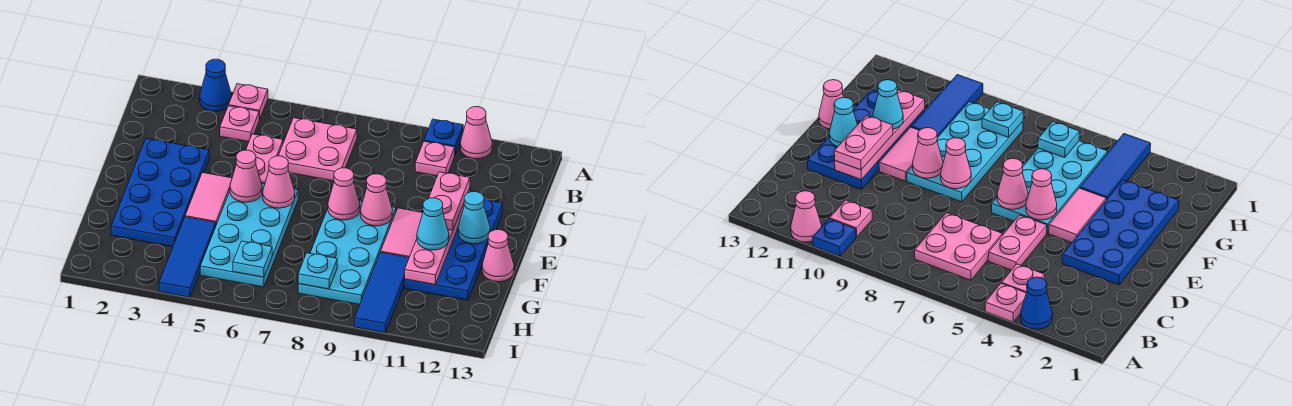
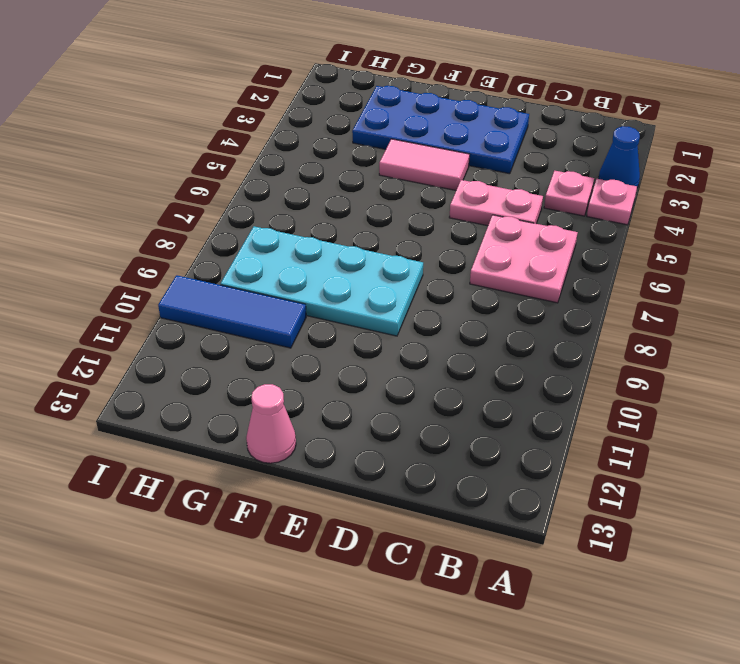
none -> blue 1x1 plate [424,119,463,155]
none -> pink 1x1 cone [460,107,492,159]
none -> pink 1x1 plate [415,141,455,176]

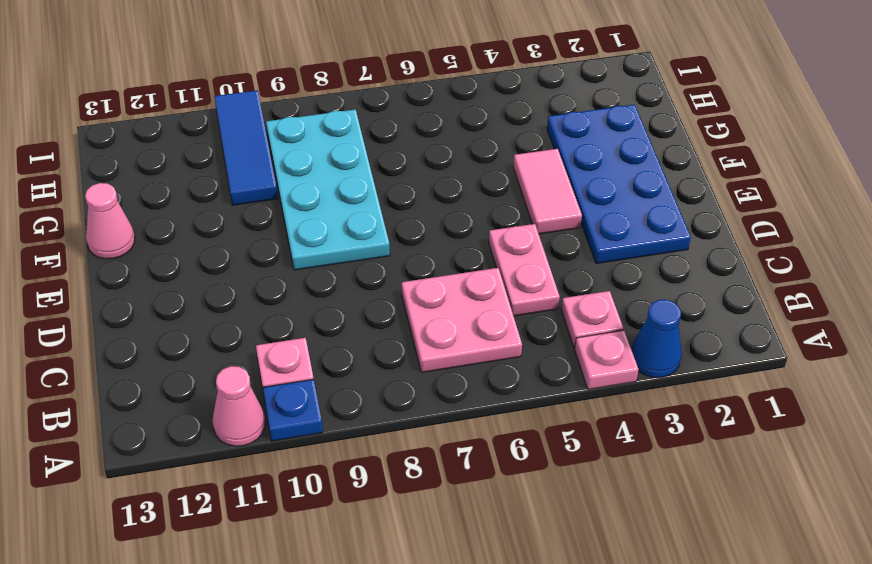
none -> blue 2x4 plate [405,199,503,300]
none -> cyan 2x4 plate [200,183,298,287]
none -> pink 1x2 tile [381,208,423,257]

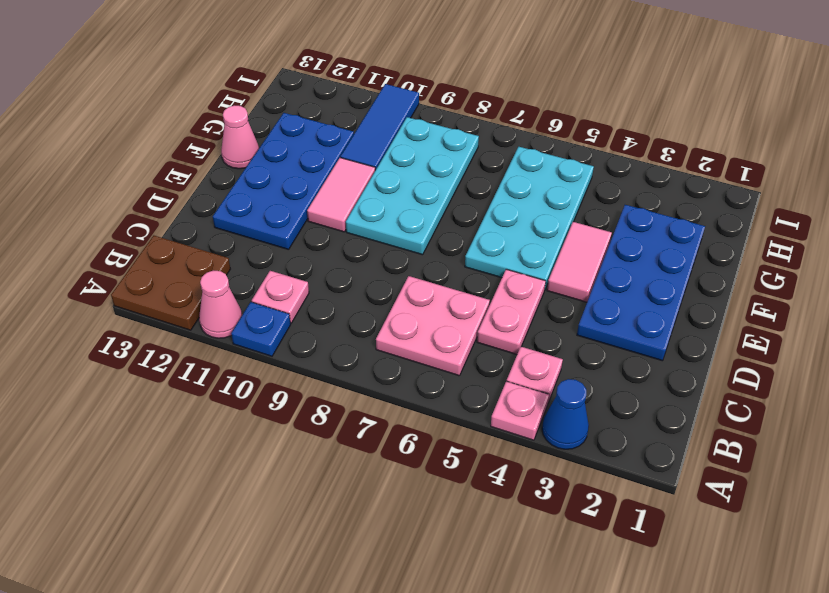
brown 2x2 plate [111,236,230,330] -> none
none -> blue 1x3 tile [159,217,216,297]
none -> pink 1x4 plate [405,188,470,285]
none -> pink 1x1 cone [230,150,262,202]

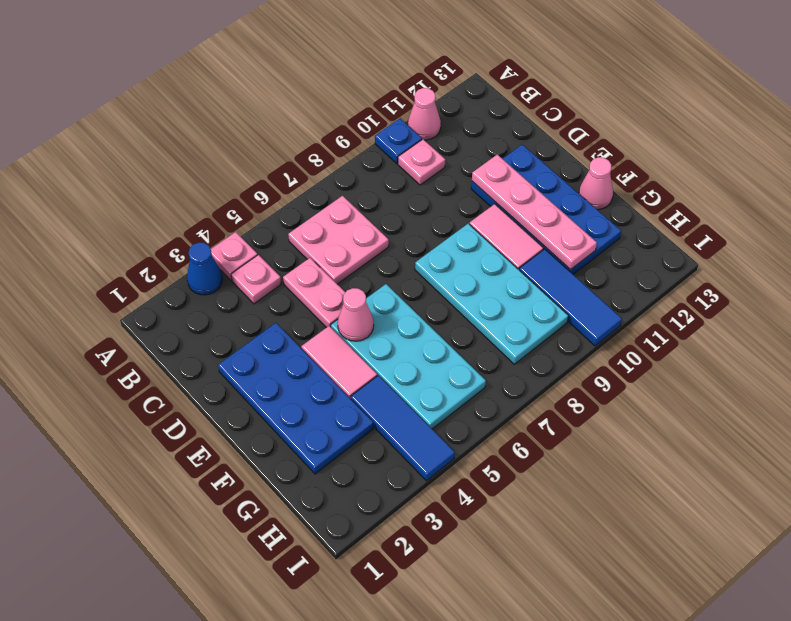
none -> pink 1x1 cone [263,156,295,208]
none -> pink 1x1 cone [328,168,360,220]
none -> pink 1x1 cone [360,174,392,226]

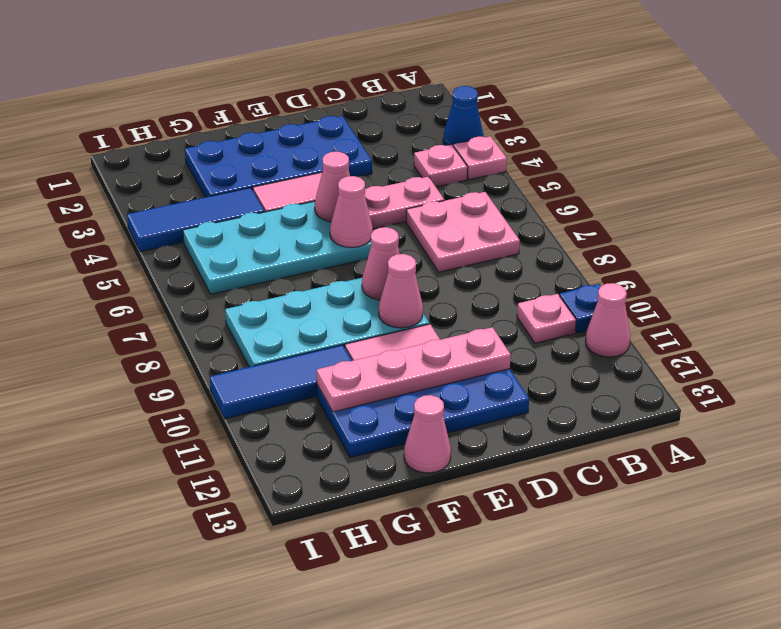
none -> cyan 1x1 cone [458,192,490,244]
none -> cyan 1x1 plate [233,241,272,277]
none -> cyan 1x1 plate [298,253,337,289]

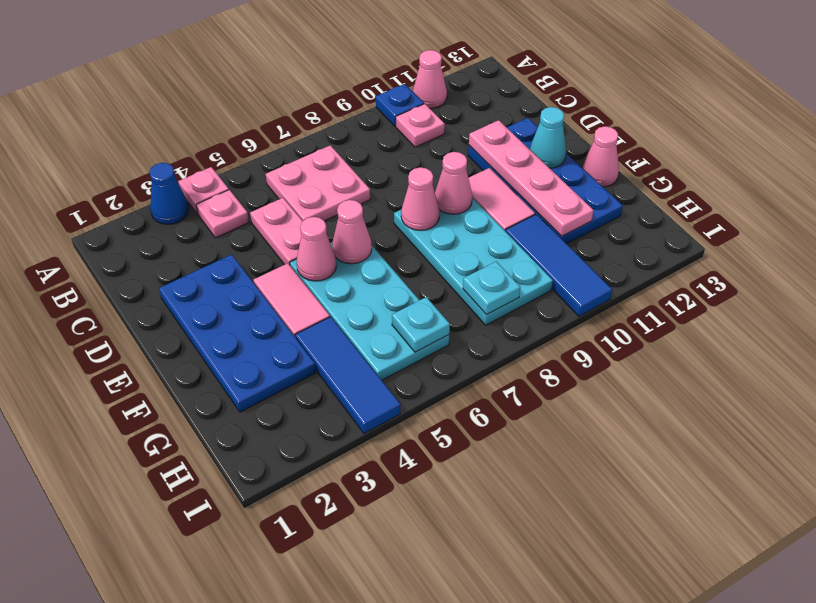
none -> pink 1x2 plate [429,172,470,230]
none -> cyan 1x1 cone [417,198,449,250]

